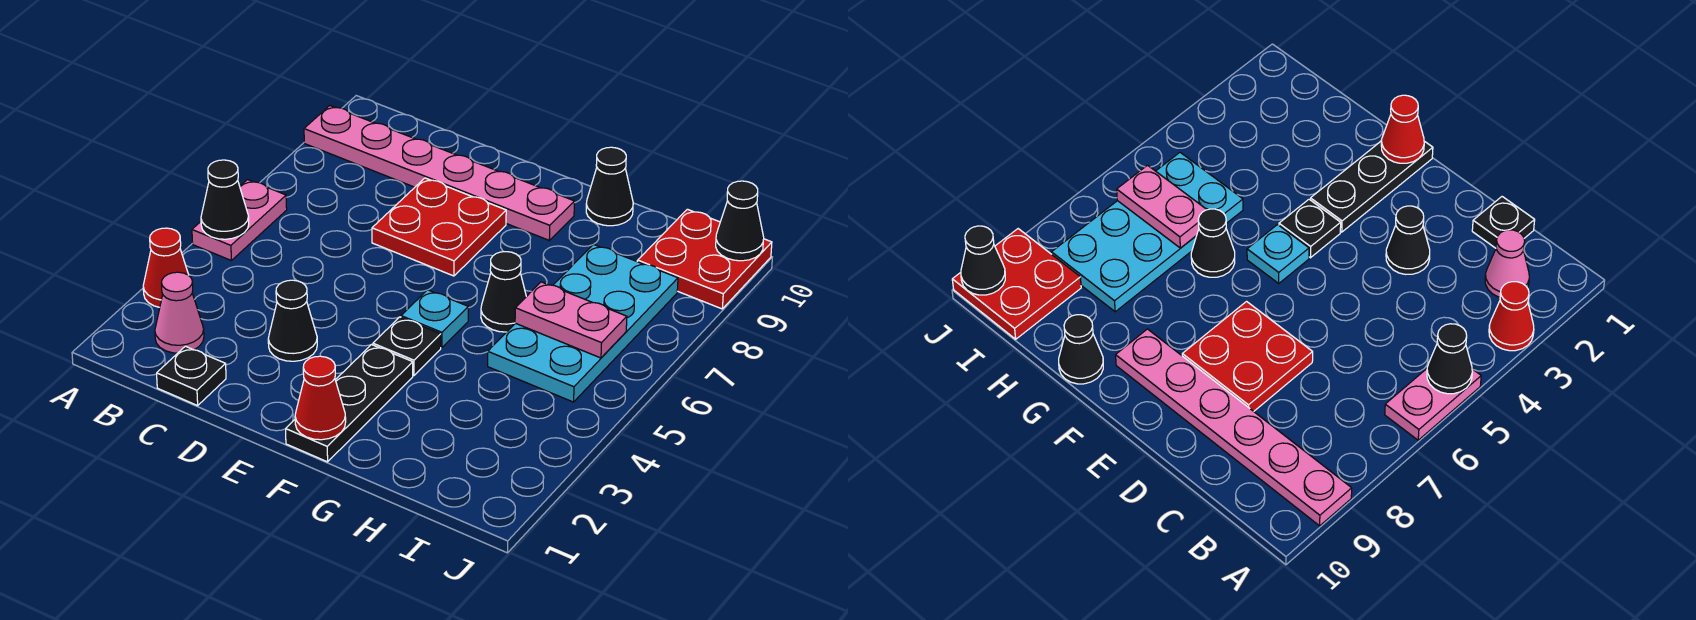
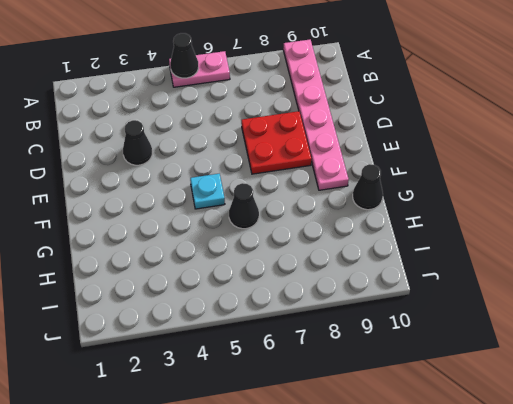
none -> red 1x1 cone [143,228,189,307]
none -> pink 1x1 cone [155,272,204,353]
none -> black 1x1 plate [157,346,226,406]

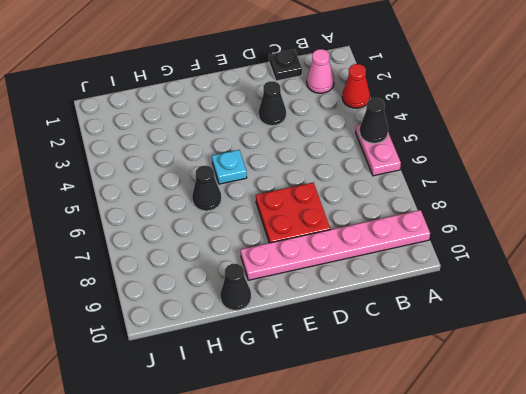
none -> black 1x3 plate [286,345,413,462]
none -> black 1x1 plate [373,317,441,375]
none -> cyan 2x4 plate [488,244,678,402]

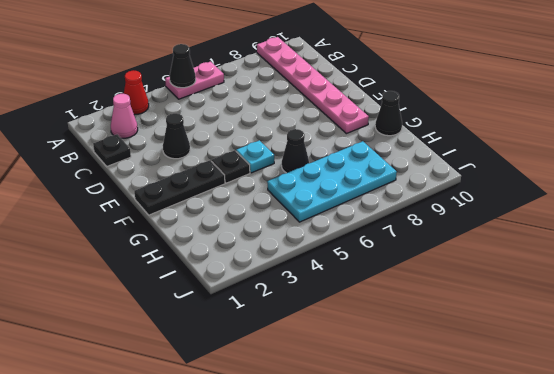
none -> red 2x2 plate [372,178,506,276]
none -> red 2x2 plate [638,209,772,309]
none -> red 1x1 cone [295,356,346,440]

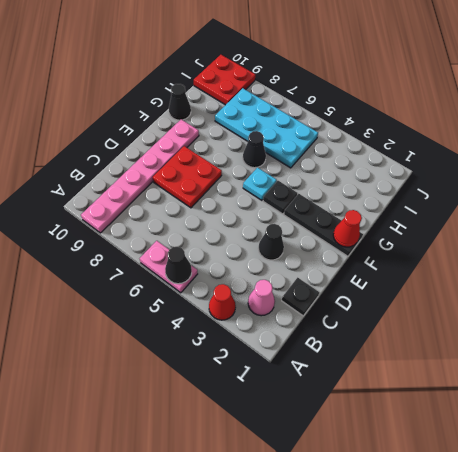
none -> pink 1x2 plate [515,282,627,358]
none -> black 1x1 cone [716,181,764,261]

